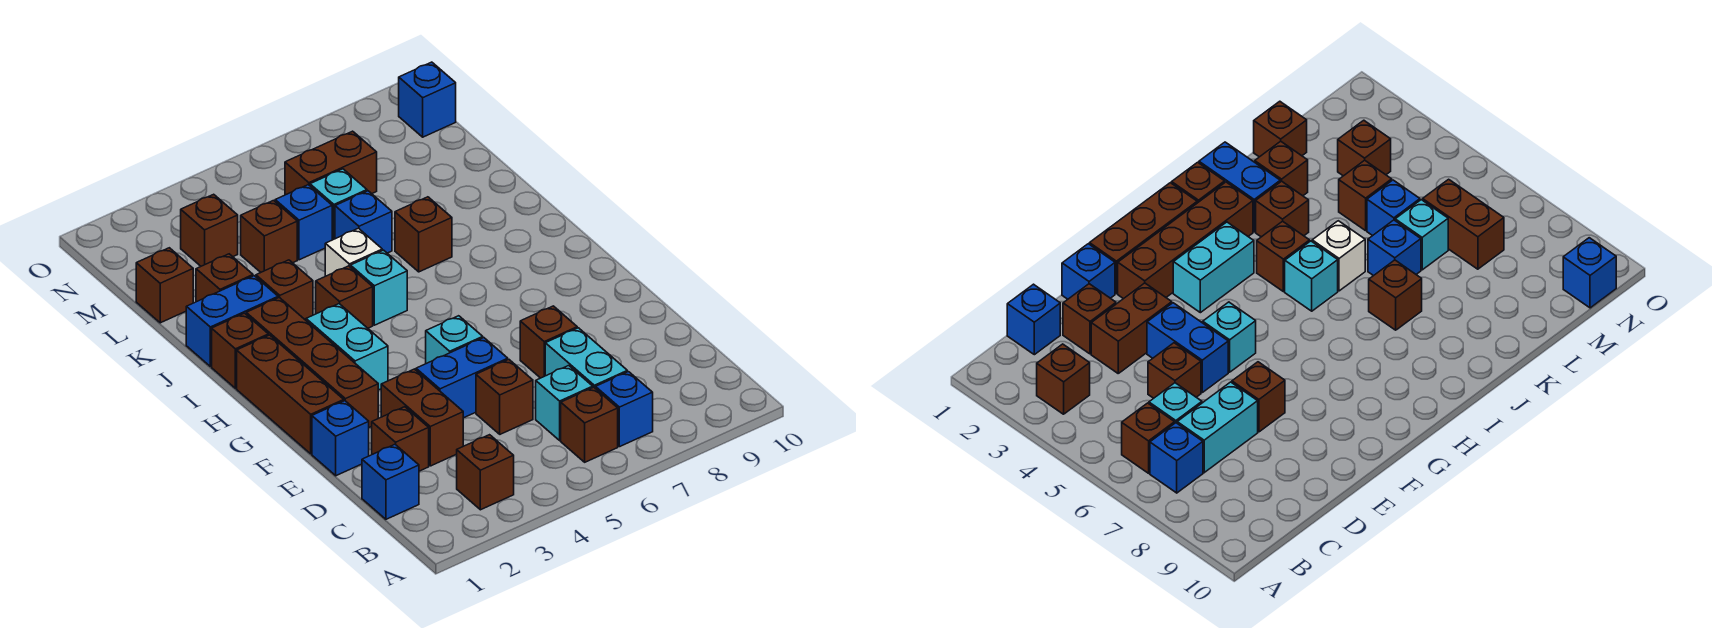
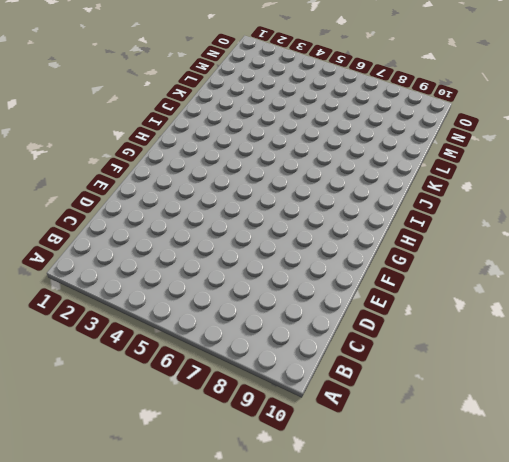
none -> brown 1x1 brick [457,435,514,510]
none -> brown 1x1 brick [561,387,618,462]
none -> blue 1x1 brick [596,372,653,447]
none -> blue 1x1 brick [362,444,419,519]

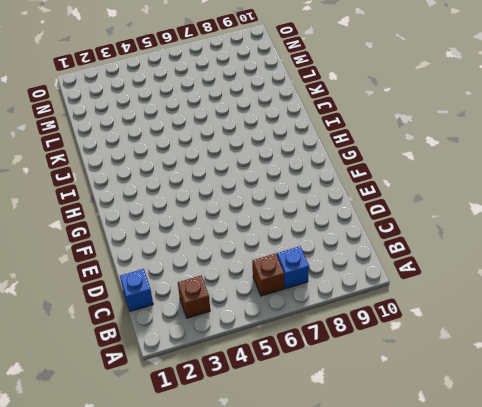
none -> cyan 1x1 brick [536,366,593,440]
none -> cyan 1x2 brick [545,328,627,389]
none -> brown 1x1 brick [372,407,429,471]
none -> brown 1x2 brick [381,369,463,466]

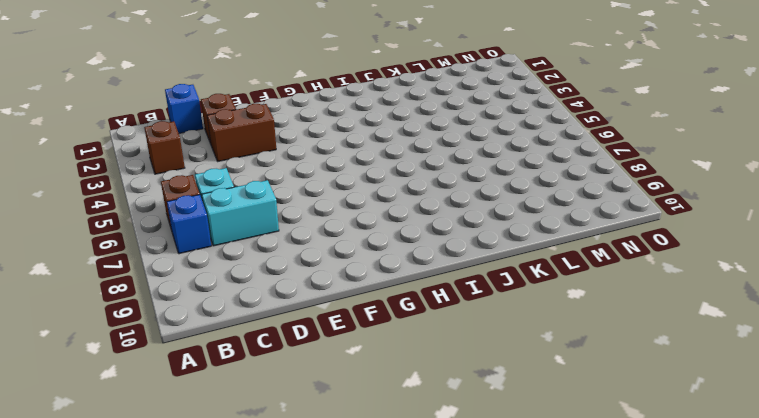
none -> brown 1x1 brick [476,360,533,434]
none -> blue 1x1 brick [312,401,369,476]
none -> blue 1x2 brick [416,338,508,418]
none -> brown 1x1 brick [520,306,577,378]

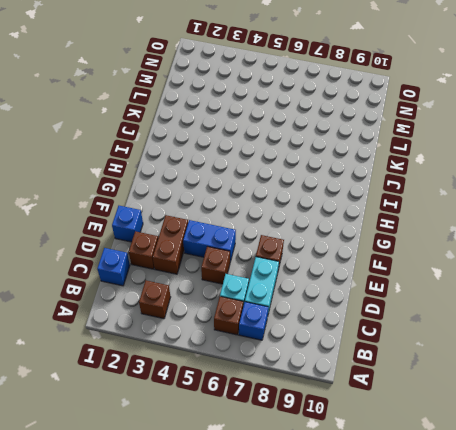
none -> brown 1x3 brick [237,335,344,454]
none -> brown 1x4 brick [246,297,378,427]
none -> cyan 1x1 brick [426,316,483,364]
none -> cyan 1x2 brick [306,304,388,390]

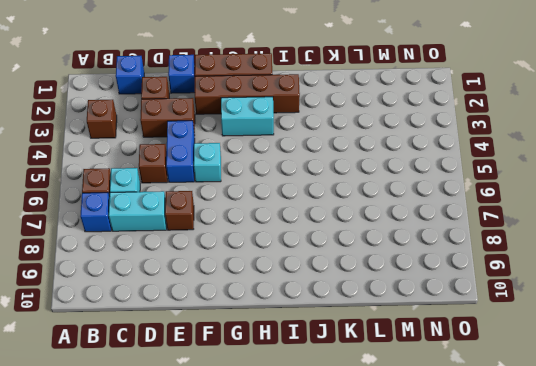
none -> brown 1x1 brick [212,313,268,388]
none -> brown 1x1 brick [316,266,373,328]
none -> cyan 1x1 brick [351,250,407,325]
none -> blue 1x2 brick [186,276,278,366]

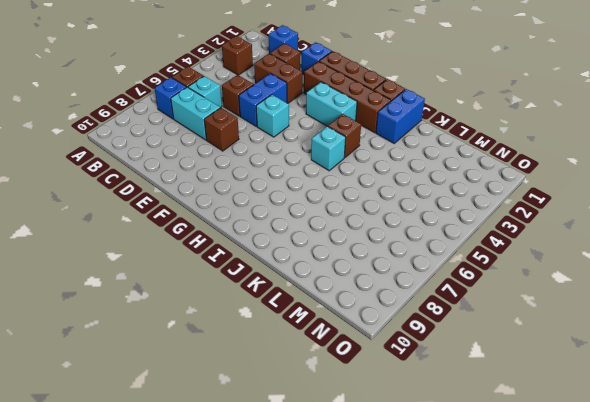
none -> brown 1x1 brick [256,260,313,320]
none -> white 1x1 brick [325,228,382,276]
none -> brown 1x1 brick [395,197,452,272]
none -> brown 1x1 brick [196,254,253,302]

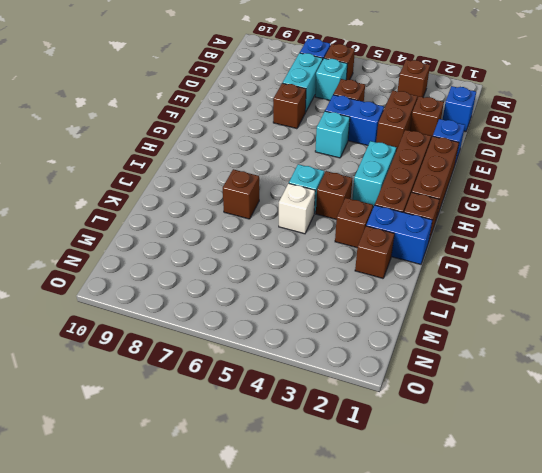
none -> blue 1x1 brick [335,191,392,253]
none -> brown 1x1 brick [136,248,193,323]
none -> brown 1x1 brick [241,201,297,272]
none -> blue 1x1 brick [275,185,332,260]

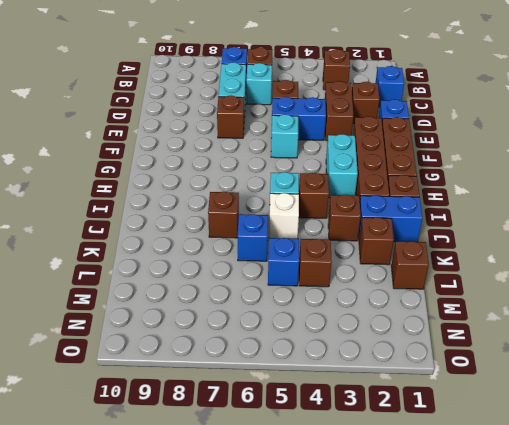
none -> cyan 1x1 brick [310,169,367,240]
none -> brown 1x1 brick [181,194,238,266]
none -> brown 1x2 brick [285,131,377,195]
none -> blue 1x1 brick [399,62,456,137]

